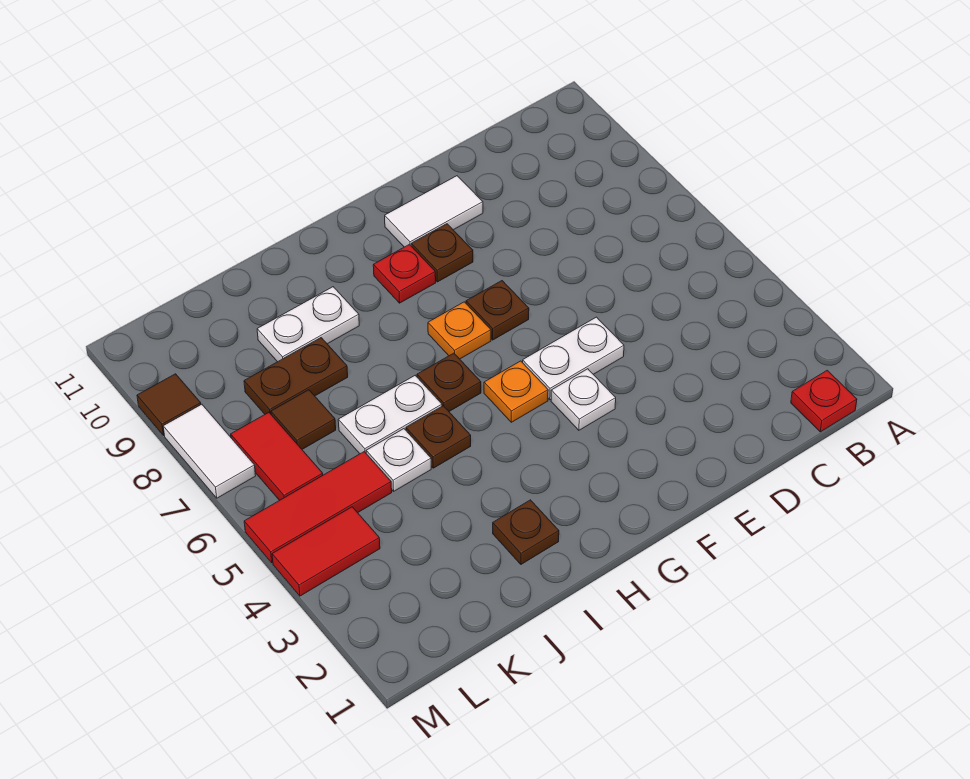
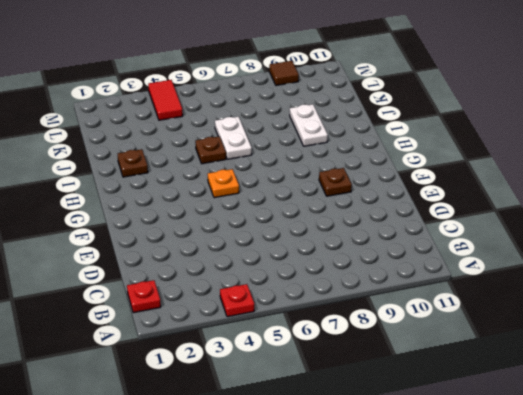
red 1x1 plate [220,284,254,317] -> red 1x1 plate moved to [373,245,436,303]
none -> white 1x2 plate [523,317,624,400]
none -> white 1x2 tile [385,176,483,247]
none -> white 1x1 plate [551,369,616,430]

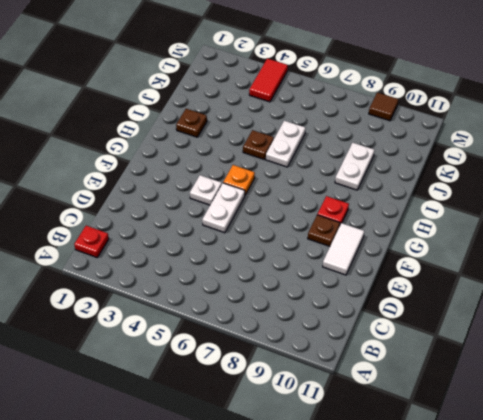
none -> brown 1x1 plate [466,281,529,340]
none -> orange 1x1 plate [428,302,491,359]
none -> brown 1x1 plate [417,353,481,411]

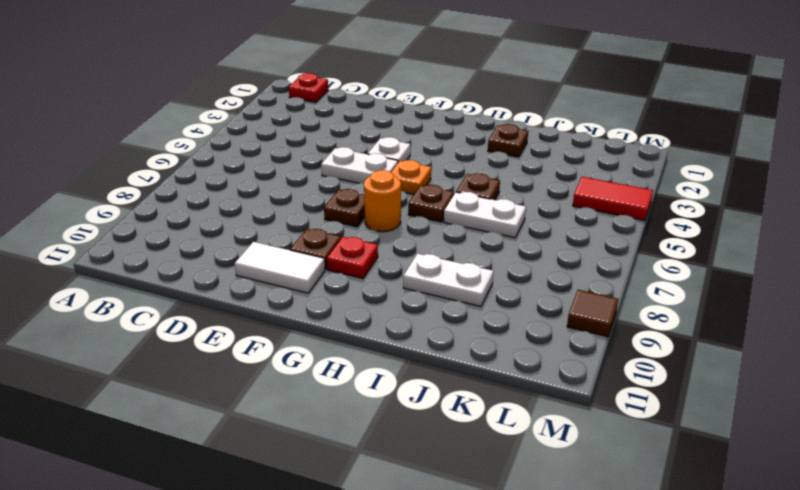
orange 1x1 round brick [364,170,401,232] -> orange 1x1 plate [428,302,491,359]
none -> white 1x1 plate [366,429,431,491]
none -> brown 1x2 plate [244,338,348,414]
none -> red 1x3 tile [244,452,392,563]

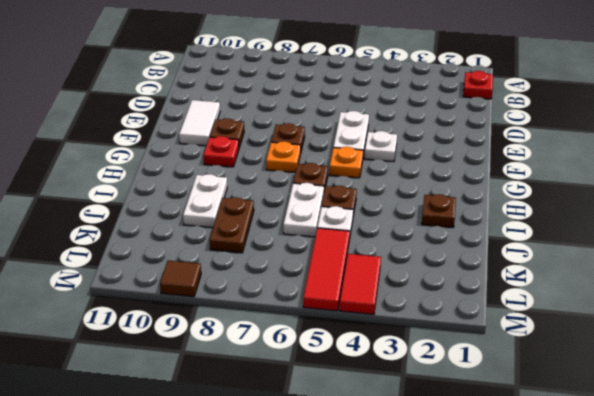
none -> brown 1x1 tile [271,390,336,449]
none -> red 1x2 tile [231,413,323,500]
none -> white 1x2 tile [163,404,256,498]

